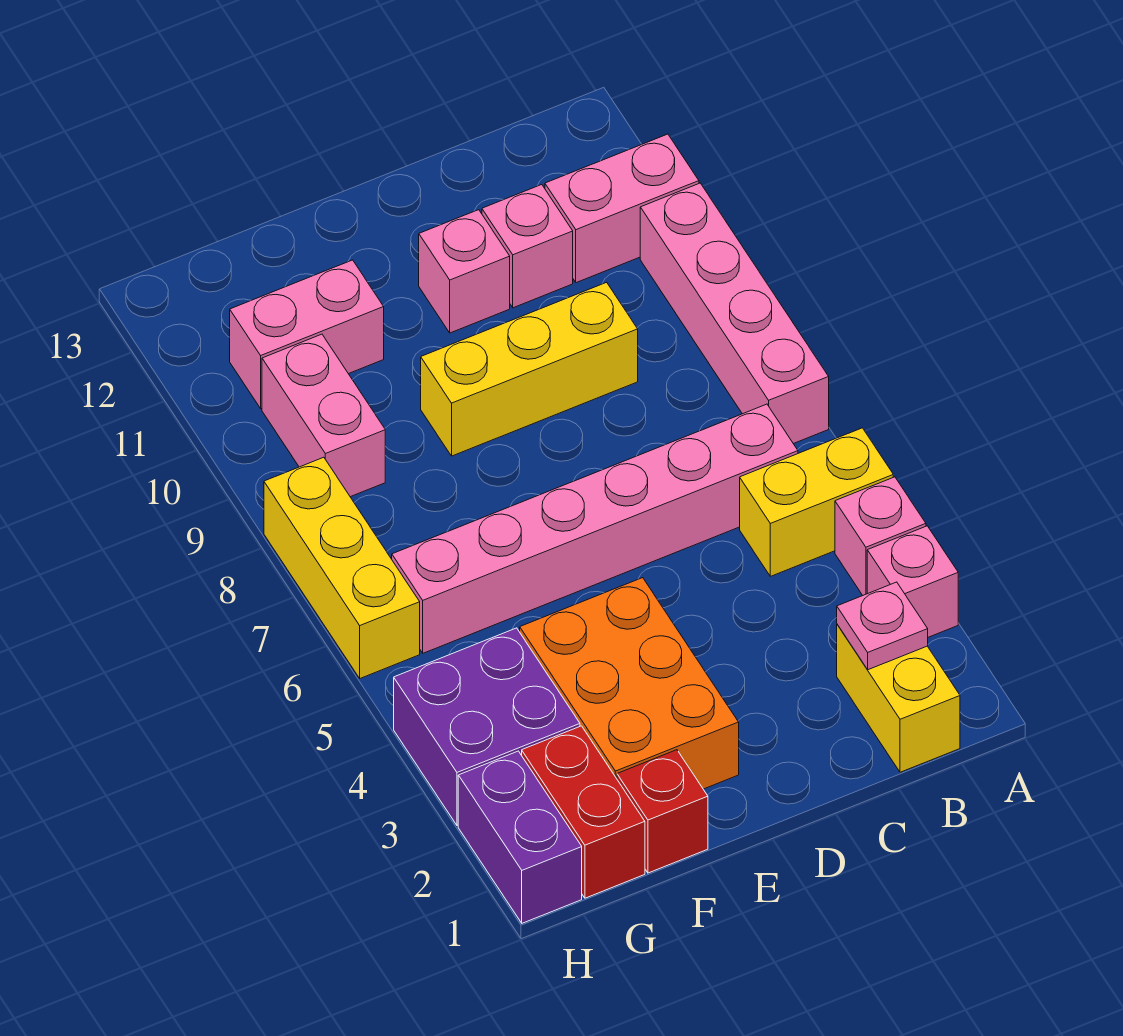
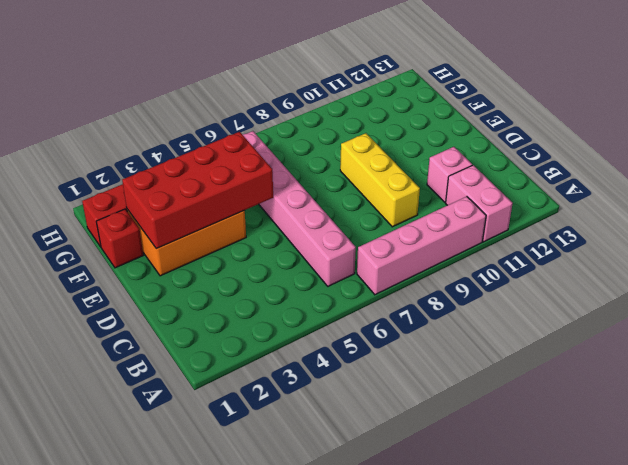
red 2x4 brick [122,132,273,249] -> none
none -> pink 1x1 brick [867,526,958,637]
none -> pink 1x1 brick [835,477,926,595]
none -> yellow 1x2 brick [740,428,893,576]

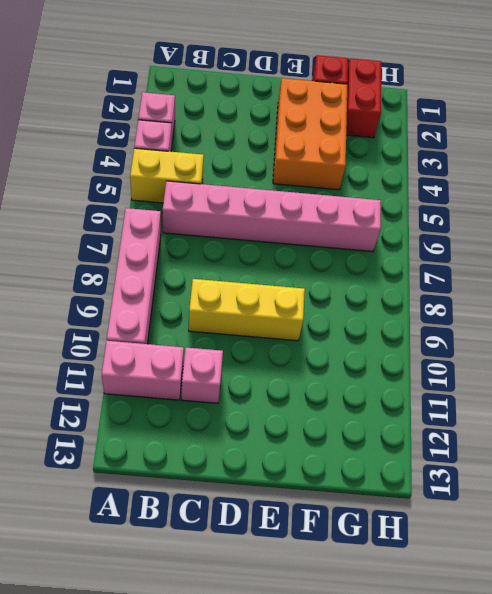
none -> yellow 1x2 brick [837,625,960,772]
none -> pink 1x1 brick [419,210,510,333]
none -> pink 1x2 brick [230,260,384,408]

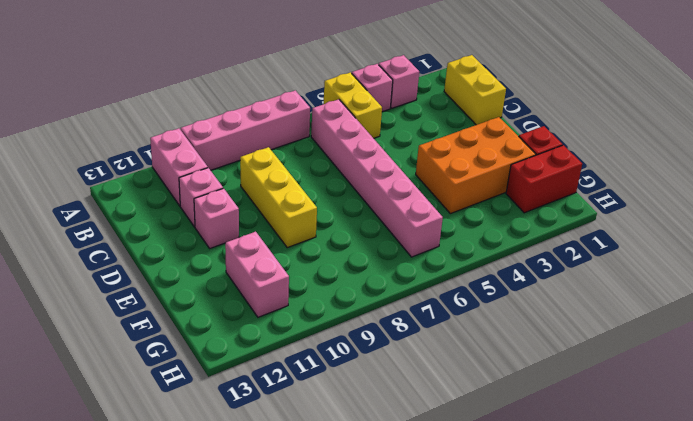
yellow 1x2 brick [444,55,506,125] -> yellow 1x2 brick turned to [837,625,960,772]
none -> purple 2x2 brick [394,628,580,825]
none -> pink 1x2 brick [262,334,385,497]
none -> purple 1x2 brick [458,751,582,923]

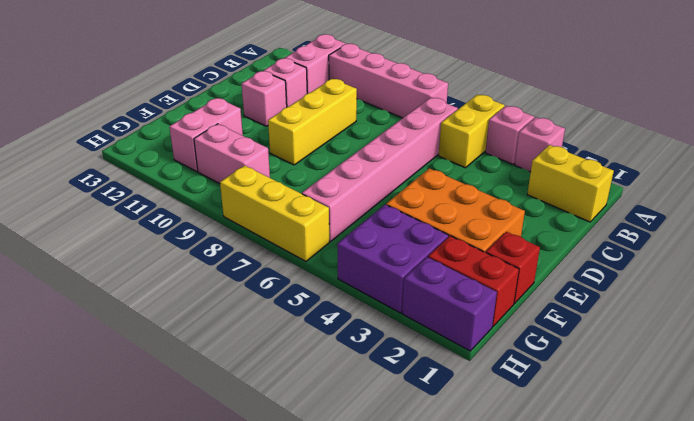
none -> pink 1x1 plate [837,582,928,670]

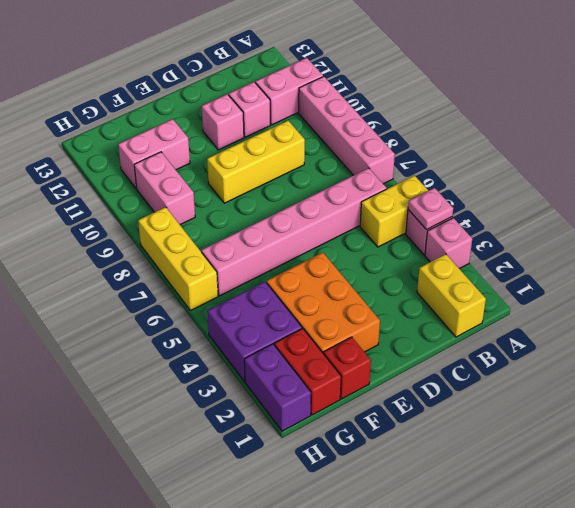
pink 1x1 plate [408,188,453,230] -> pink 1x1 plate moved to [837,582,928,670]

